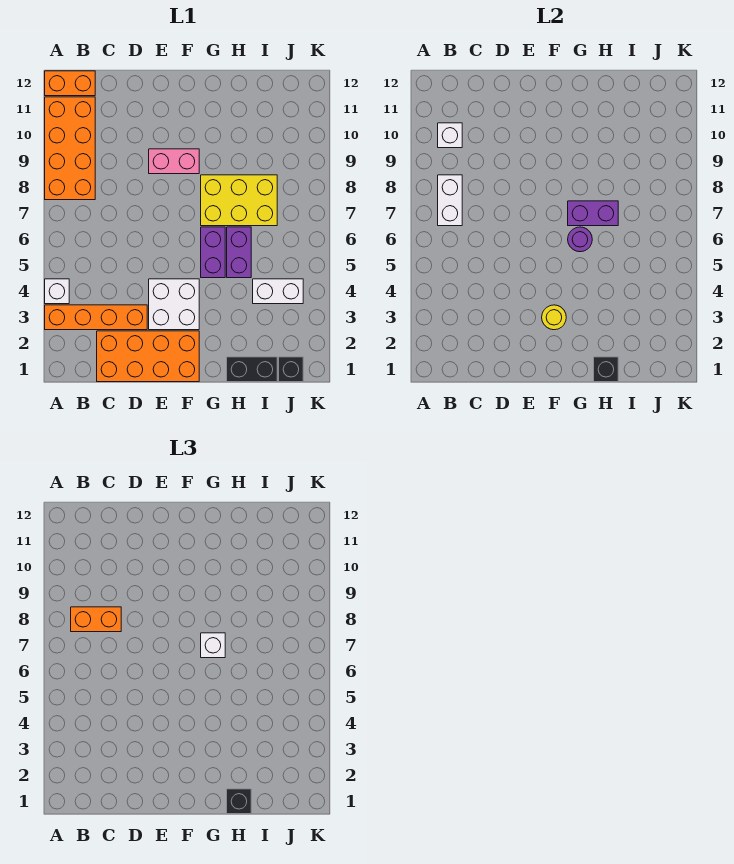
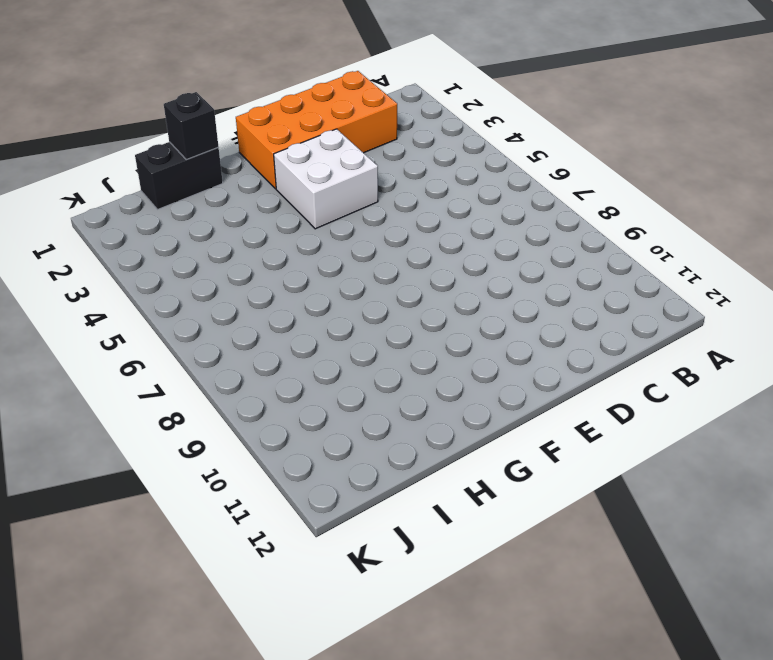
none -> orange 1x4 brick [45,305,147,330]
none -> white 1x1 brick [45,279,69,304]
none -> orange 2x4 brick [45,97,95,200]

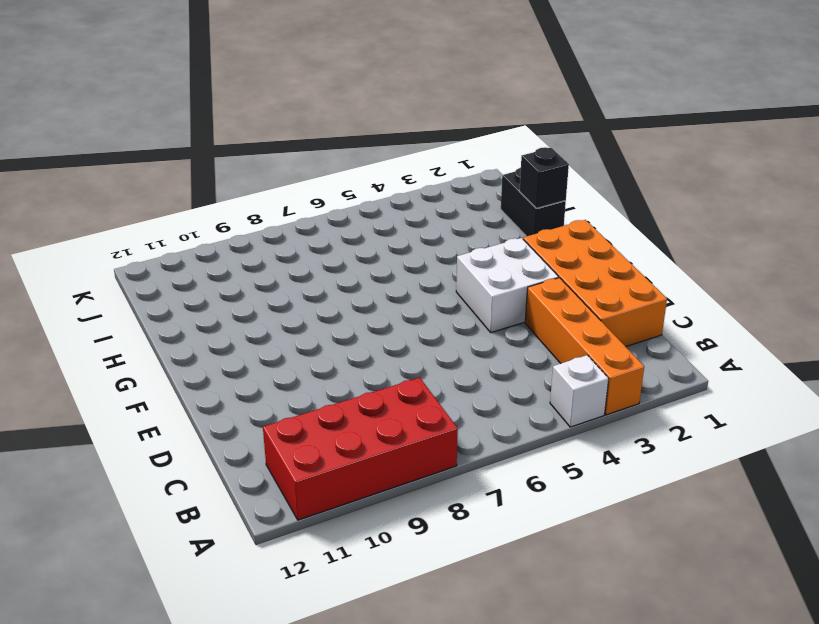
red 2x4 brick [263,378,458,520] -> orange 2x4 brick [45,97,95,200]
none -> orange 1x2 brick [45,71,95,96]
none -> pink 1x2 brick [149,149,199,174]
none -> purple 1x2 brick [201,227,225,278]

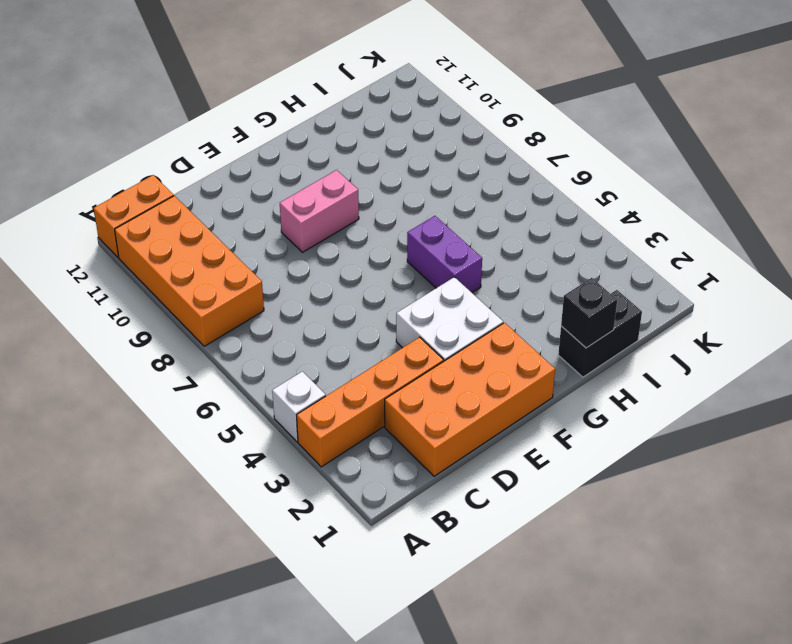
none -> yellow 2x3 brick [201,175,277,226]
none -> purple 1x2 brick [227,227,251,278]
none -> white 1x2 brick [253,279,303,304]

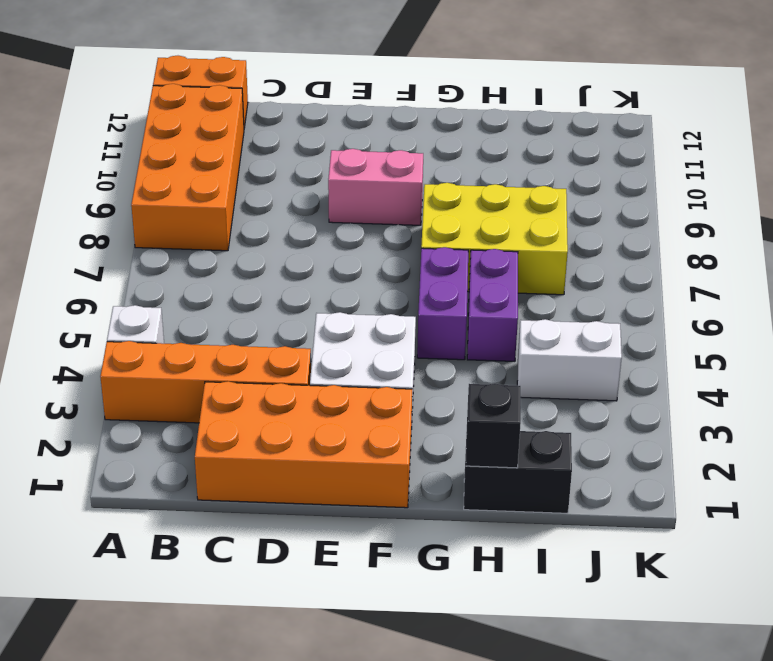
none -> black 1x1 brick [279,357,303,382]
none -> white 1x2 brick [438,175,462,226]
none -> white 1x1 brick [438,123,462,148]

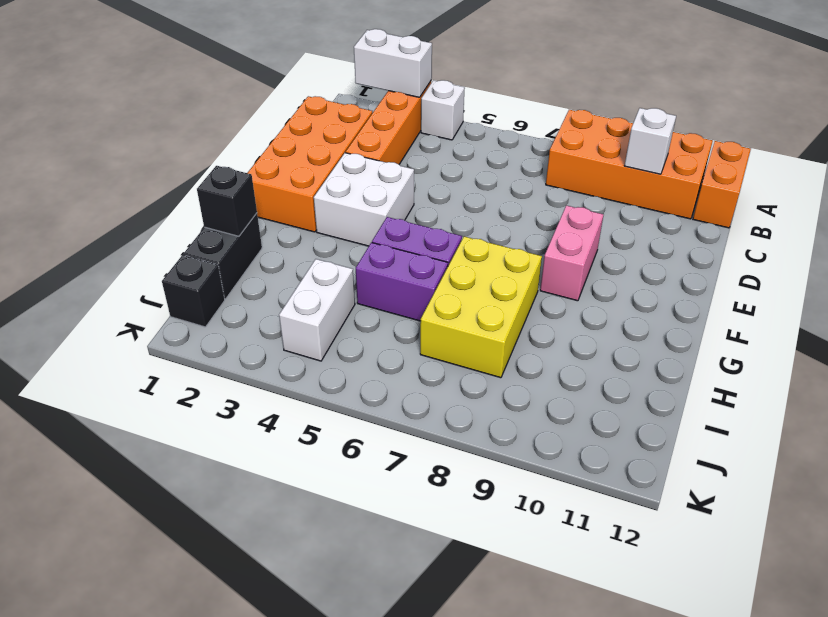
white 1x2 brick [354,29,432,97] -> white 1x2 brick moved to [438,175,462,226]
none -> yellow 1x1 round brick [542,305,566,330]
none -> purple 1x1 round brick [568,227,592,252]
none -> purple 1x2 brick [568,201,618,226]

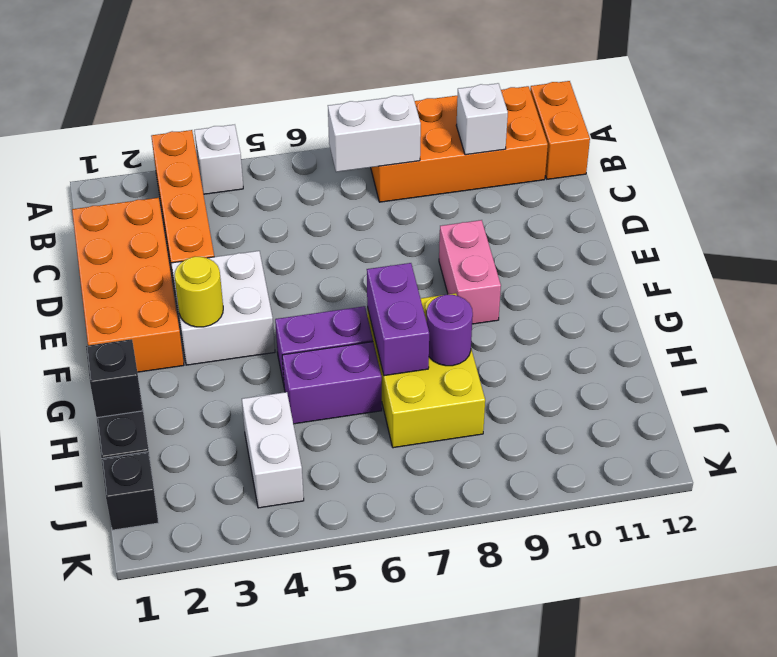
purple 1x1 round brick [427,295,473,366] -> purple 1x1 round brick moved to [568,227,592,252]
none -> orange 1x2 brick [71,607,121,632]
none -> white 1x1 brick [201,633,225,658]
none -> black 1x1 brick [227,789,251,814]

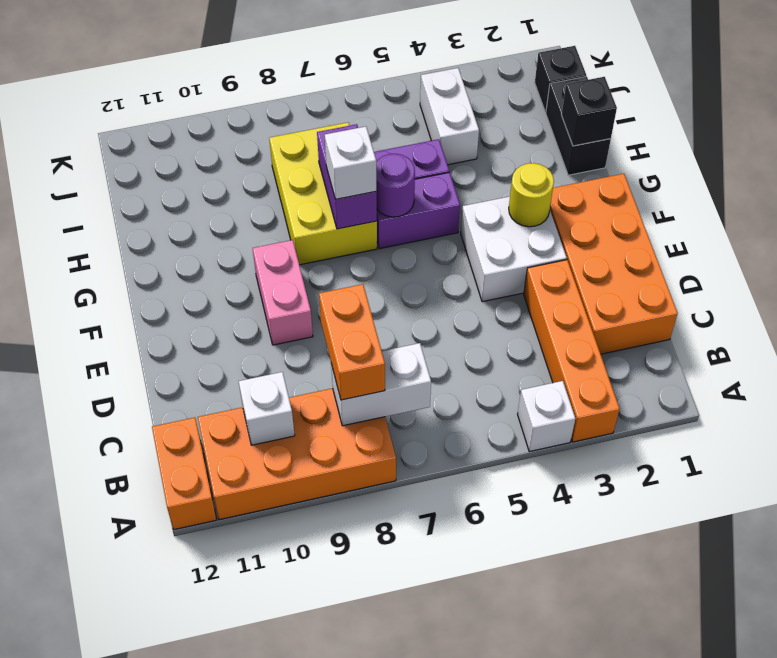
none -> black 1x1 brick [227,789,251,814]

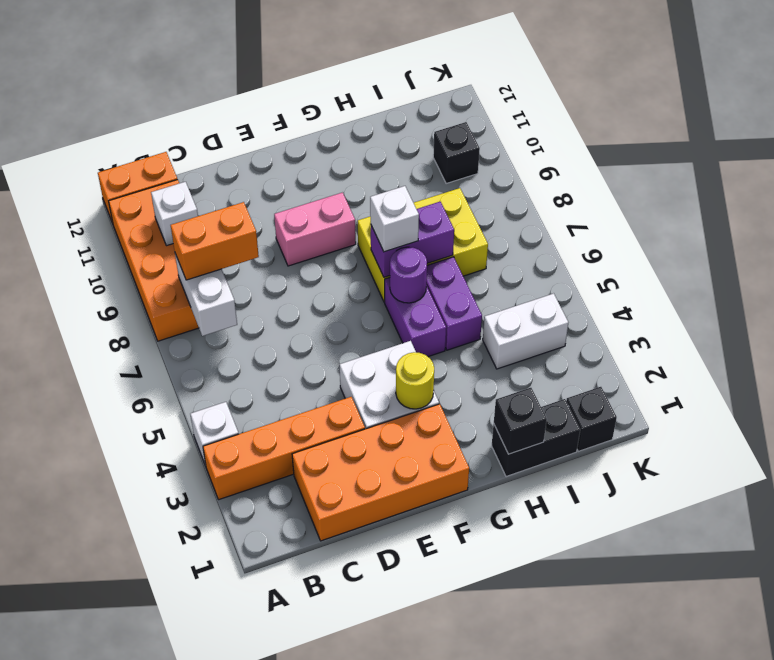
black 1x1 brick [433,122,480,183] -> black 1x1 brick moved to [227,789,251,814]

